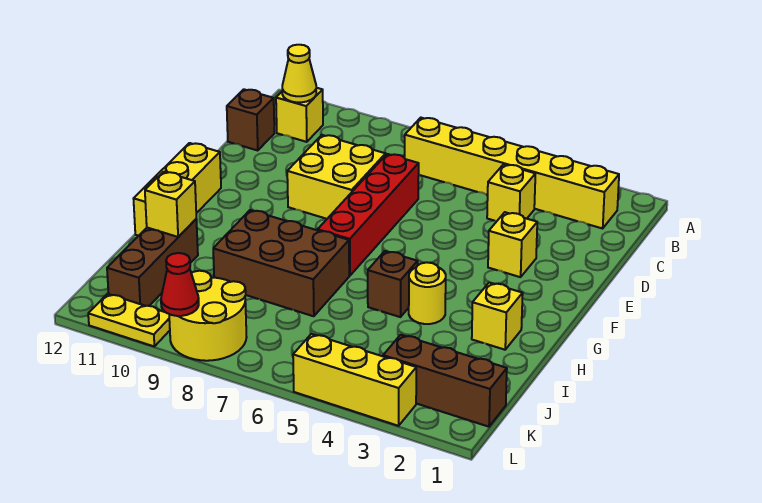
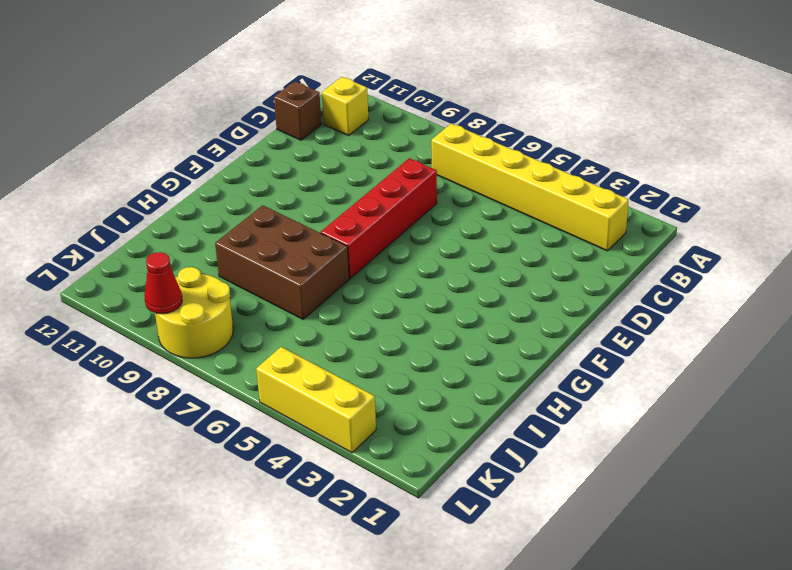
none -> yellow 1x1 brick [487,164,535,221]
none -> yellow 2x2 brick [287,135,386,219]
none -> yellow 1x1 brick [488,212,537,277]

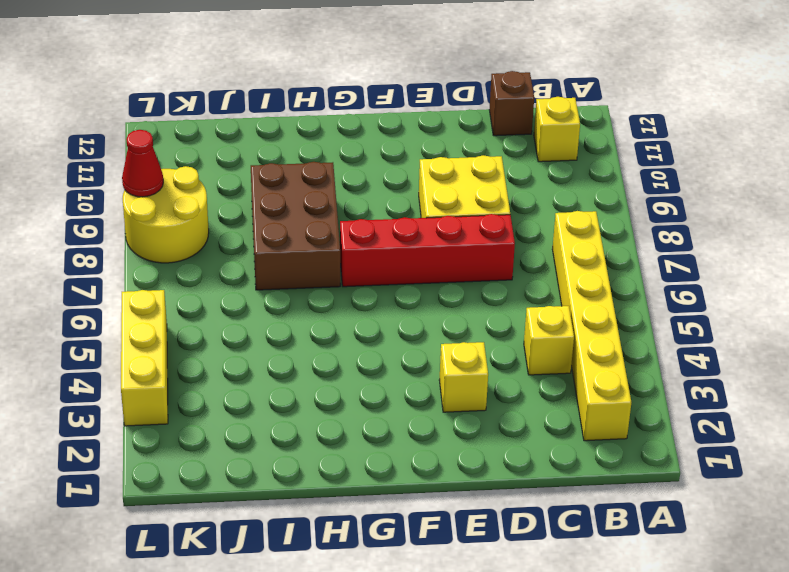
none -> yellow 1x3 brick [133,143,221,236]
none -> yellow 1x1 brick [472,283,523,350]
none -> yellow 1x1 round brick [409,262,446,324]

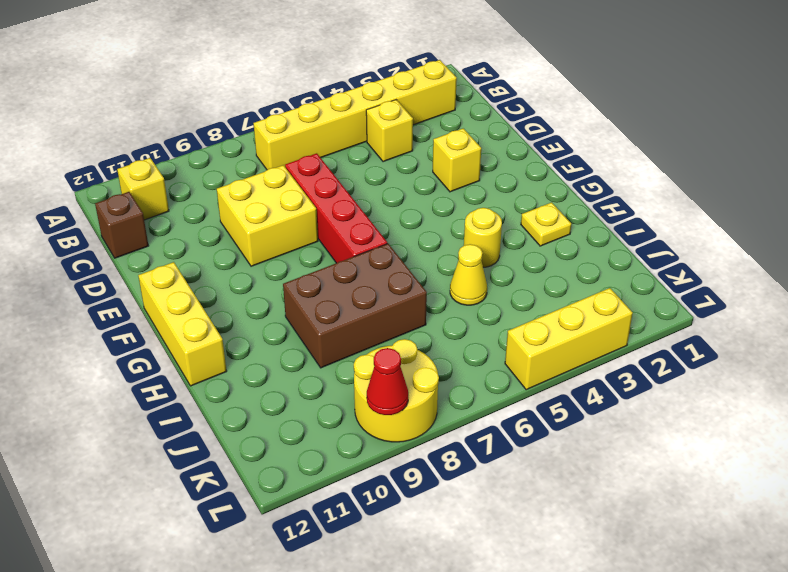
yellow 1x1 plate [521,202,571,246] -> yellow 1x1 brick [472,283,523,350]
yellow 1x1 cone [450,244,487,305] -> yellow 1x1 cone moved to [282,45,316,102]
none -> brown 1x1 brick [368,251,418,317]
none -> brown 1x3 brick [107,219,198,306]
none -> brown 1x3 brick [383,335,507,427]

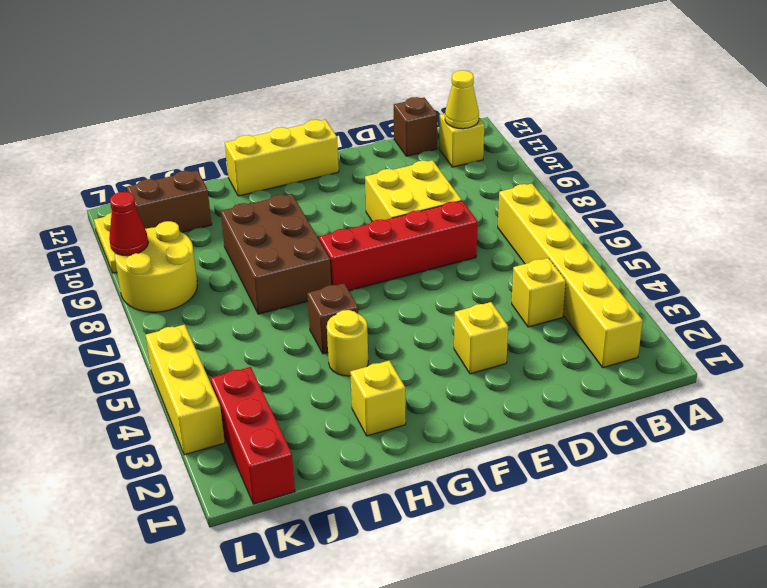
brown 1x2 brick [127,170,212,232] -> brown 1x3 brick [107,219,198,306]
red 1x3 brick [211,367,295,504] -> brown 1x3 brick [383,335,507,427]
none -> yellow 1x1 brick [145,172,196,237]

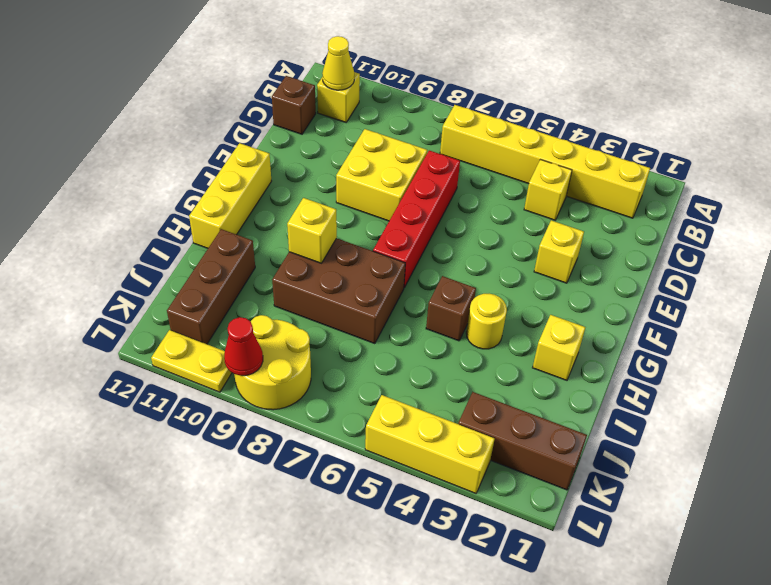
yellow 1x1 brick [287,198,337,263] -> yellow 1x1 brick moved to [145,172,196,237]

